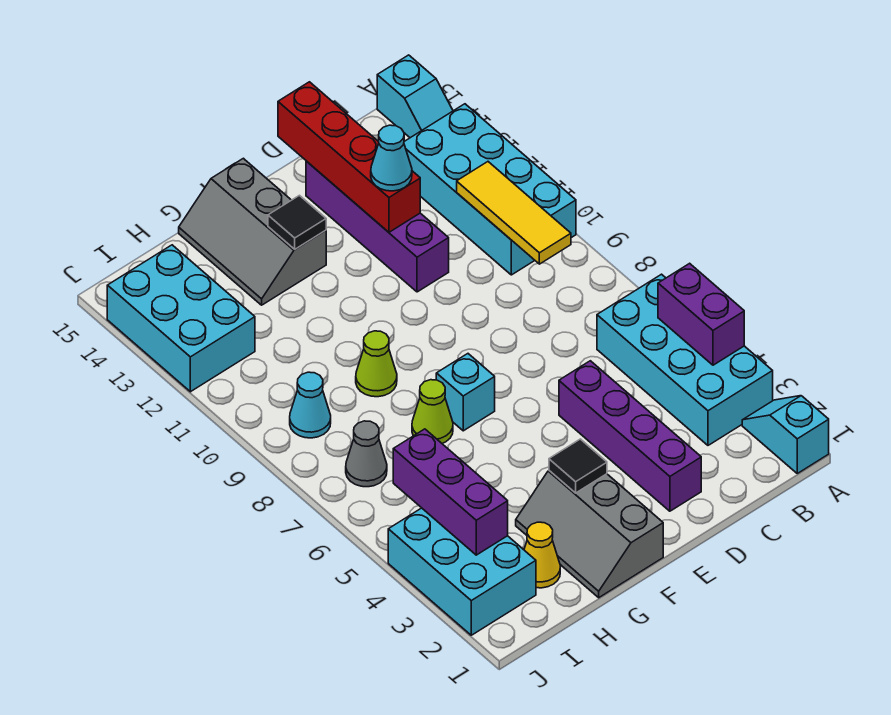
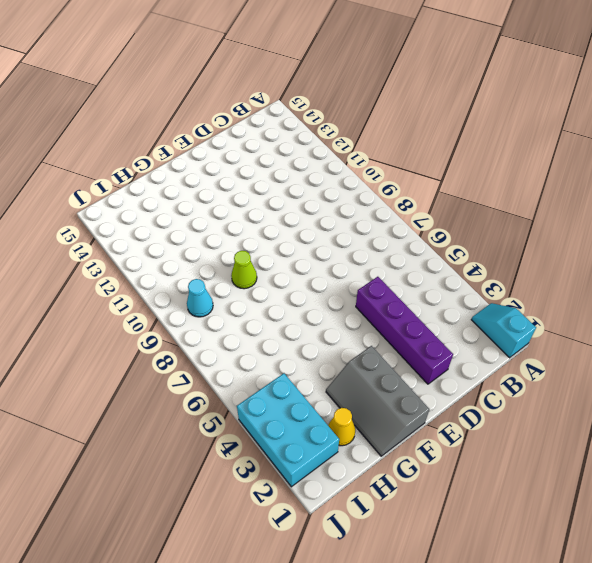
none -> cyan 2x4 brick [597,274,773,445]
none -> cyan 2x4 brick [404,104,576,275]
none -> cyan 1x2 slope [377,55,453,138]

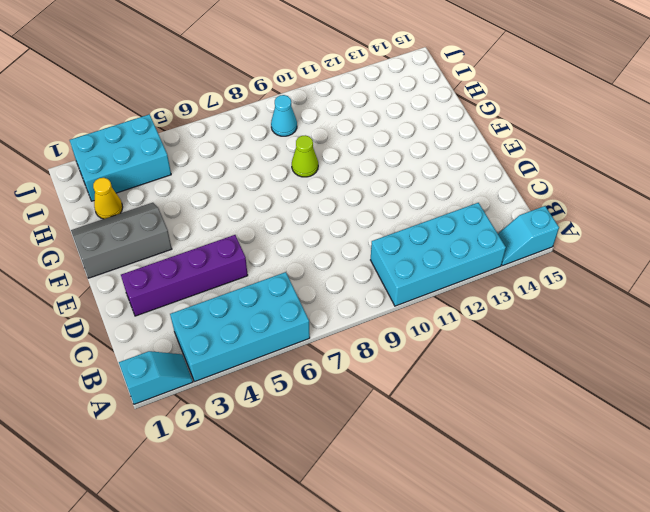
none -> purple 1x4 brick [306,161,449,292]
none -> cyan 1x1 brick [436,354,495,431]
none -> grey 2x3 slope [179,158,326,305]

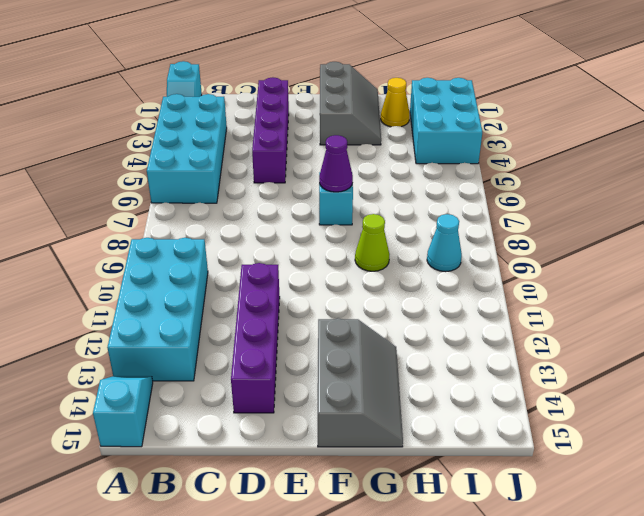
purple 1x1 cone [319,135,353,192] -> none
none -> lime 1x1 cone [412,380,453,443]
none -> grey 1x1 cone [346,421,387,487]
none -> cyan 2x3 brick [107,245,255,392]

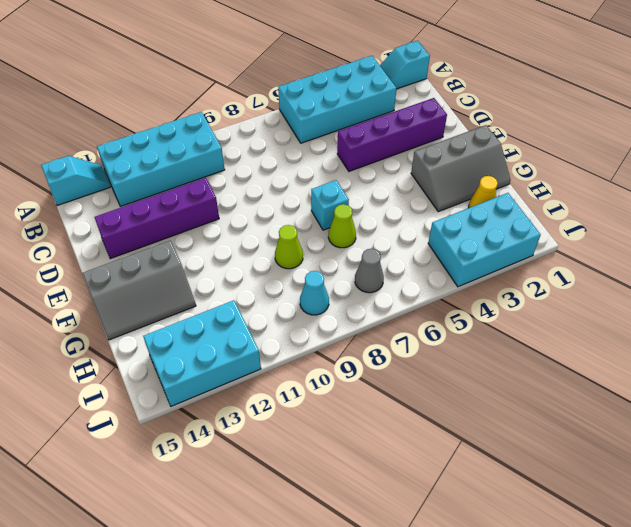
none -> purple 1x2 brick [658,263,744,365]
none -> yellow 1x3 tile [457,162,571,264]
none -> red 1x4 brick [278,82,420,232]

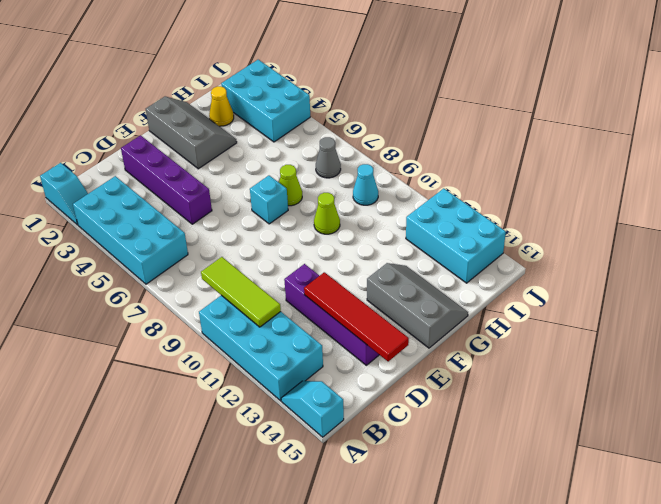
lime 1x3 tile [201,257,281,327] -> yellow 1x3 tile [457,162,571,264]
red 1x4 tile [304,272,409,361] -> red 1x4 brick [278,82,420,232]
none -> purple 1x2 brick [658,263,744,365]
none -> black 1x1 tile [549,439,607,493]
none -> black 1x1 tile [268,195,326,249]

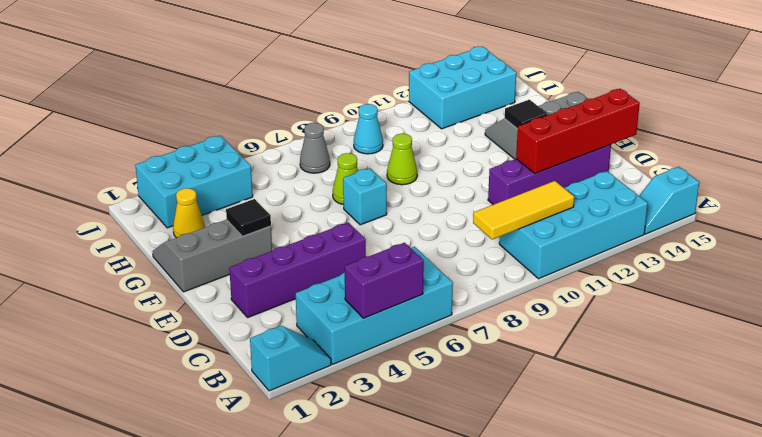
none -> purple 1x3 brick [393,429,508,555]
none -> cyan 1x1 cone [371,125,412,191]

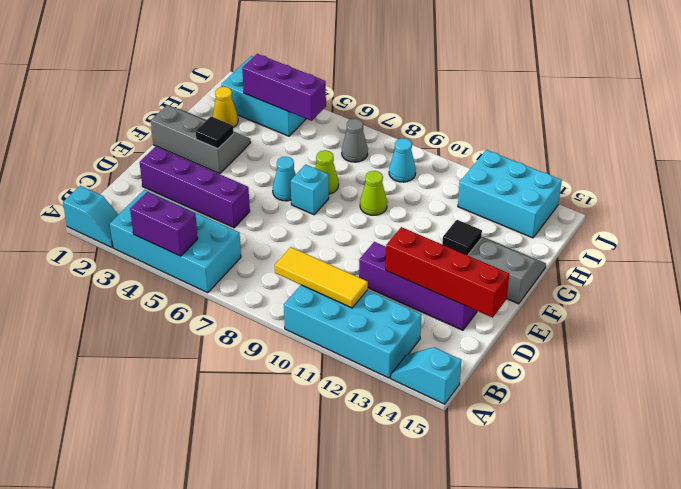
cyan 1x1 cone [273,157,296,201] -> cyan 1x1 cone moved to [371,125,412,191]

